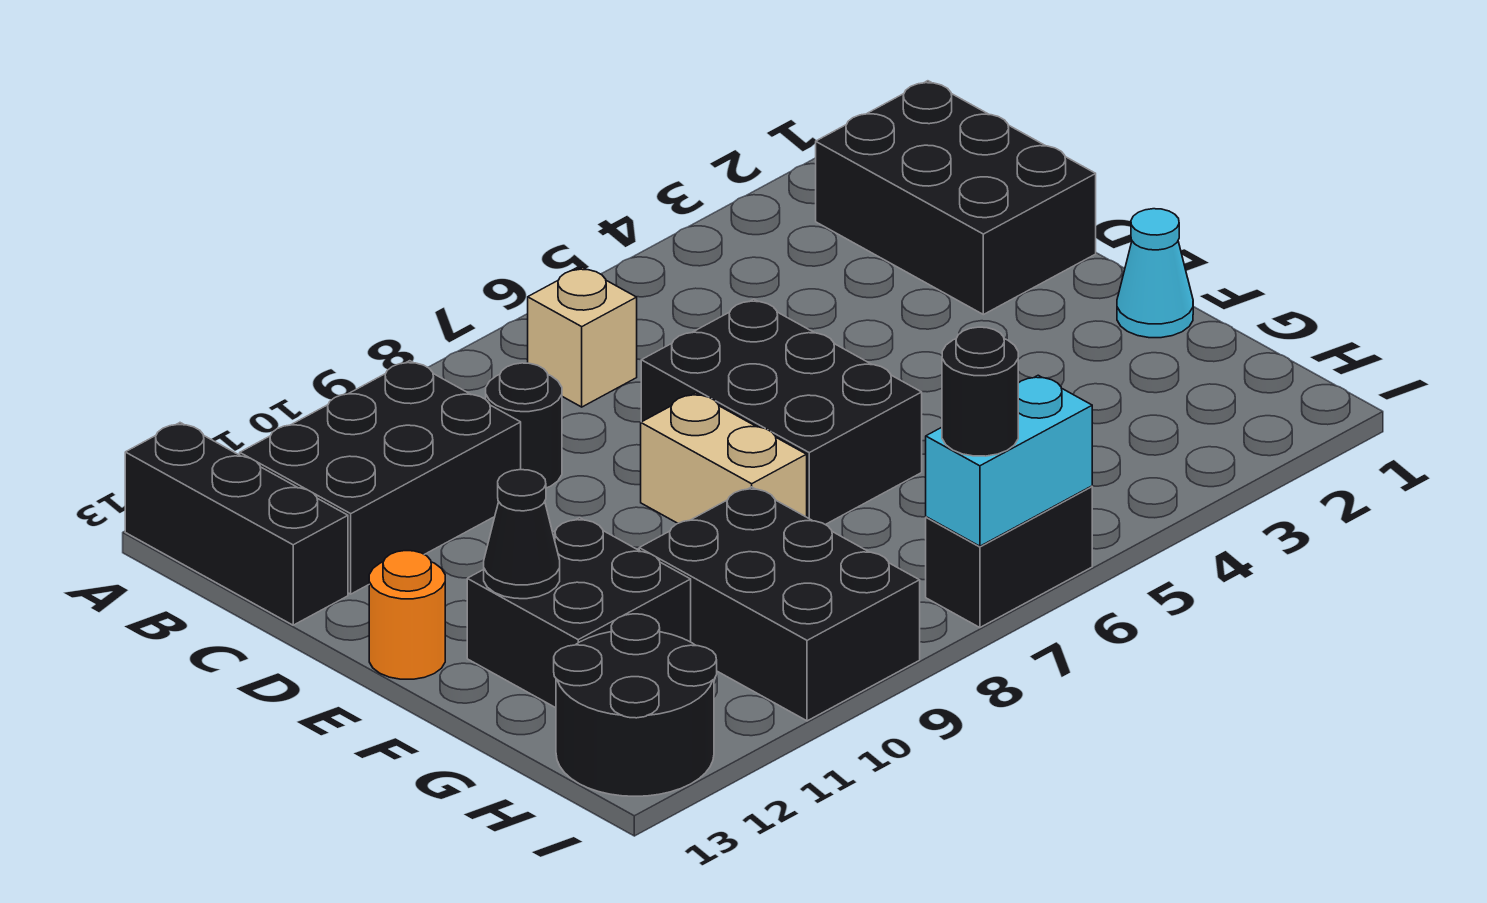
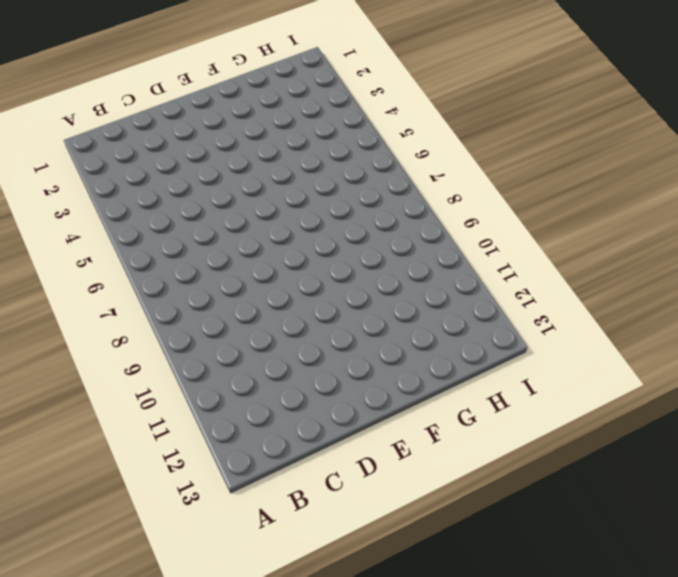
none -> black 1x3 brick [125,423,348,625]
none -> black 2x3 brick [816,81,1096,315]
none -> tan 1x1 brick [528,267,637,407]

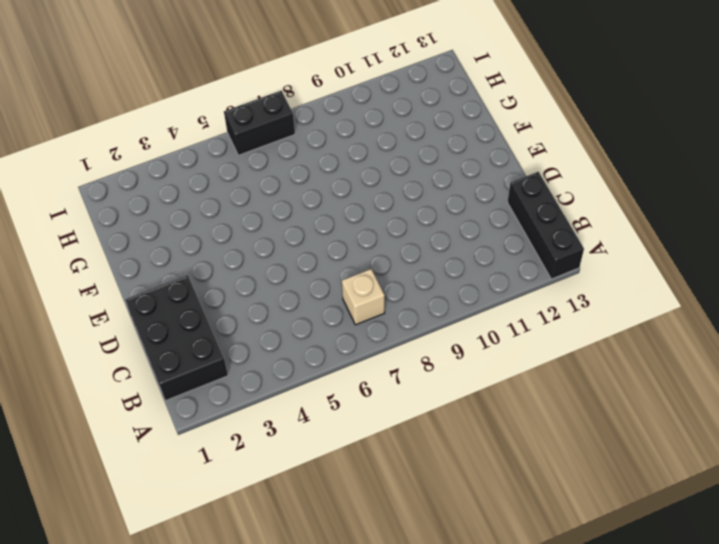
none -> black 2x3 brick [240,361,521,594]
none -> black 1x1 round brick [486,363,562,488]
none -> black 2x3 brick [641,299,922,525]

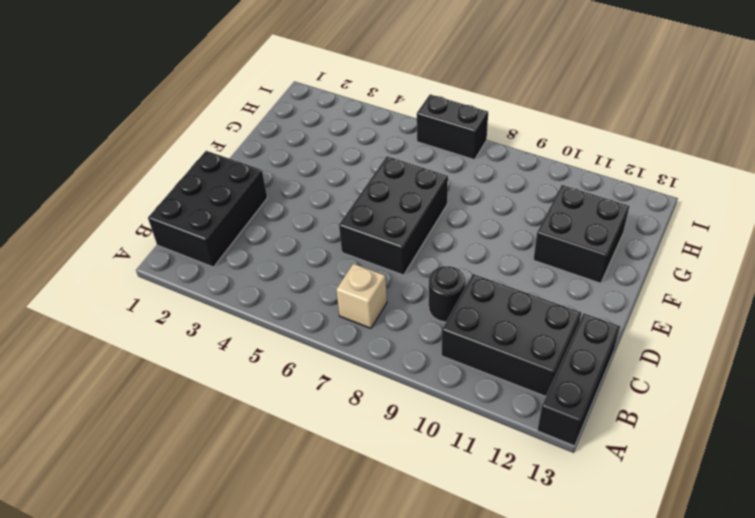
none -> tan 1x2 brick [641,393,807,523]
none -> orange 1x1 round brick [369,551,445,679]
none -> cyan 1x1 cone [1117,209,1193,338]

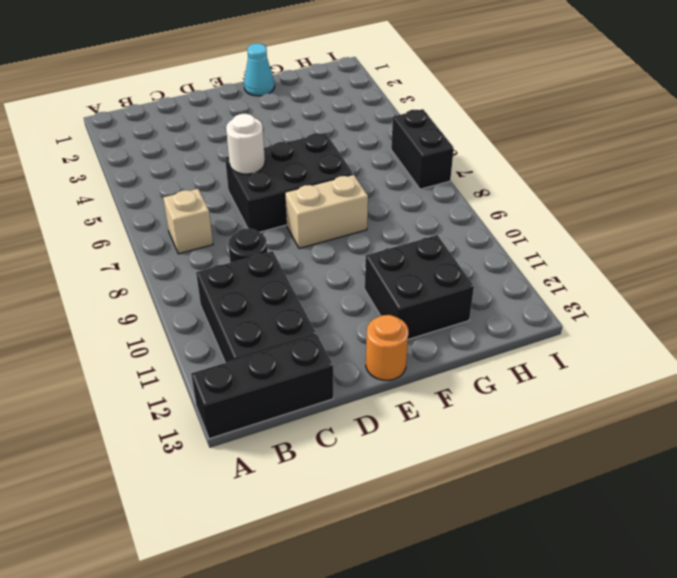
white 1x1 round brick [226,114,265,174] -> none
none -> black 2x3 brick [816,81,1096,315]
none -> black 2x3 brick [639,487,920,721]
none -> black 2x2 round brick [554,614,717,796]

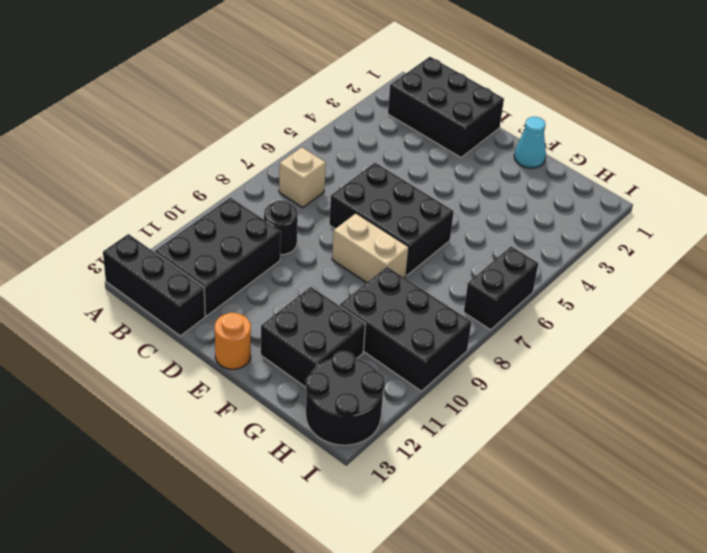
none -> black 1x1 cone [484,470,560,599]
none -> cyan 1x2 brick [926,375,1092,546]
none -> black 1x1 round brick [942,327,1018,456]

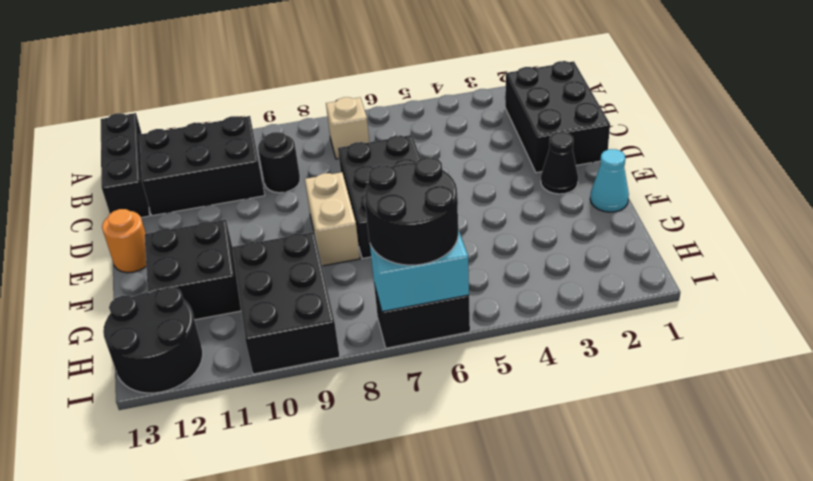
black 1x1 cone [541,132,578,194] -> black 1x1 cone moved to [484,470,560,599]
black 2x2 round brick [364,157,458,265] -> black 1x1 round brick [942,327,1018,456]

